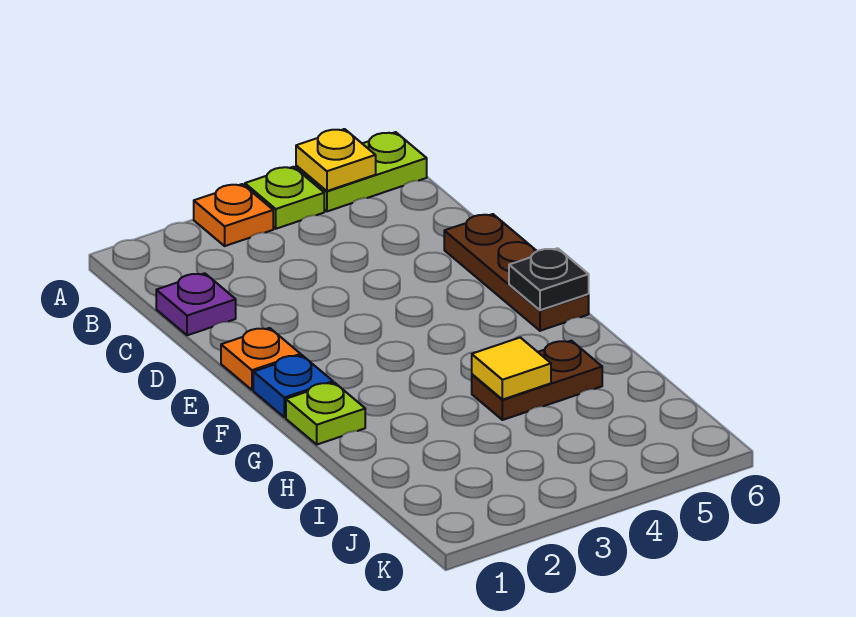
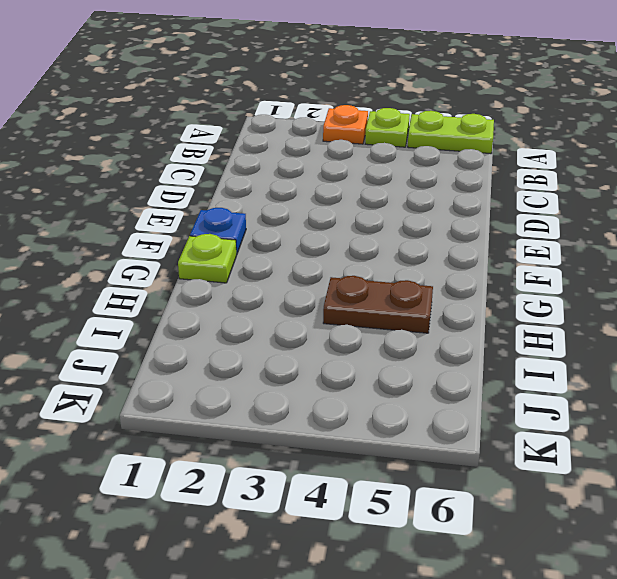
none -> purple 1x1 plate [156,273,236,335]
none -> brown 1x3 plate [444,214,589,331]
none -> orange 1x1 plate [221,328,301,390]

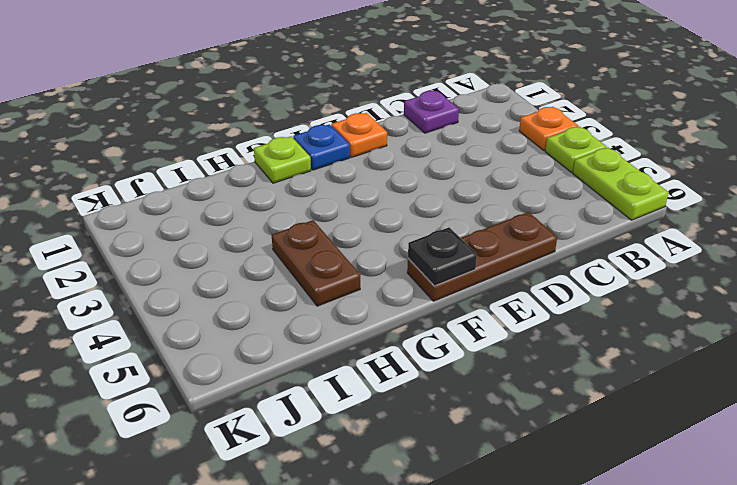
none -> yellow 1x1 plate [296,129,376,191]
none -> yellow 1x1 tile [472,338,551,400]

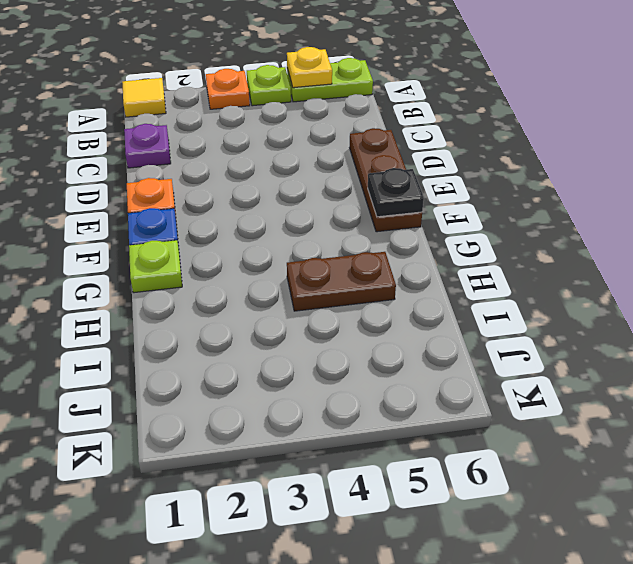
yellow 1x1 tile [122,78,166,117] -> yellow 1x1 tile moved to [472,338,551,400]

